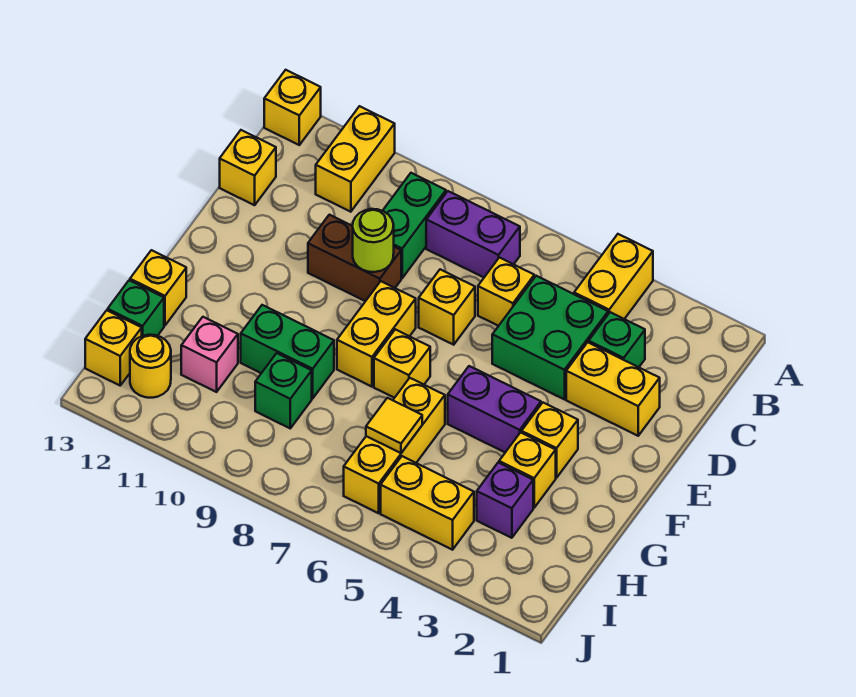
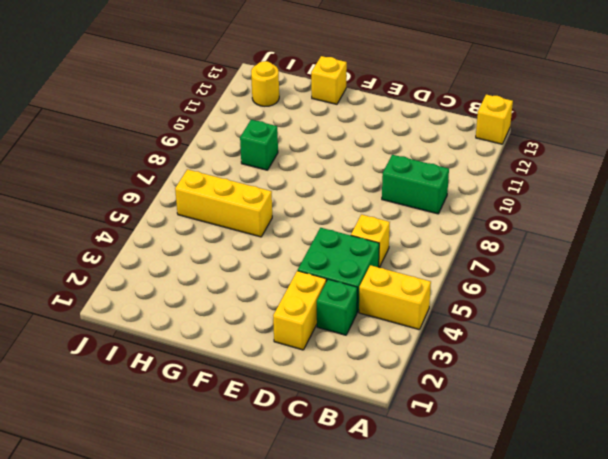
none -> yellow 1x2 brick [316,106,395,212]
none -> purple 1x2 brick [426,191,520,277]
none -> yellow 1x1 brick [220,130,276,205]

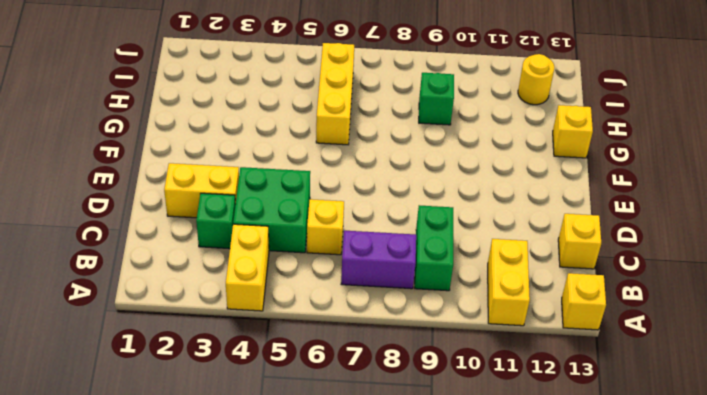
none -> yellow 1x1 brick [419,269,475,345]
none -> brown 1x2 brick [308,215,401,301]
none -> yellow 1x2 brick [337,281,416,387]

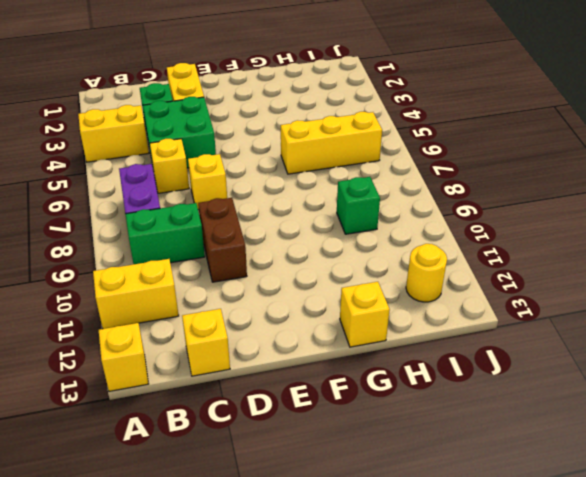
none -> yellow 1x2 brick [337,281,416,387]
none -> yellow 1x1 brick [522,403,578,478]
none -> purple 1x2 brick [448,366,541,452]

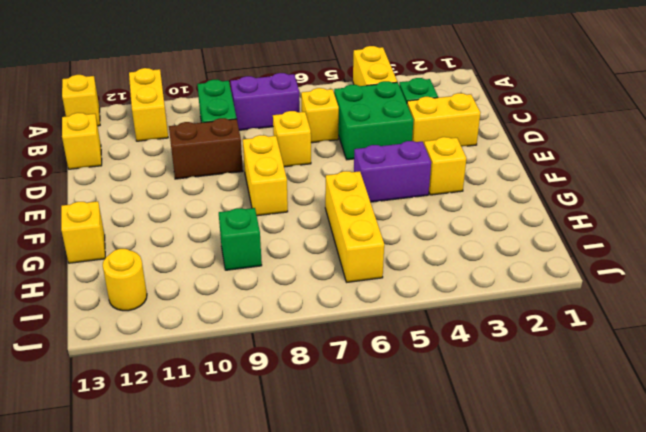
none -> yellow 1x1 brick [374,329,430,398]
none -> yellow 1x1 brick [499,433,556,508]
none -> green 1x2 brick [241,305,334,398]

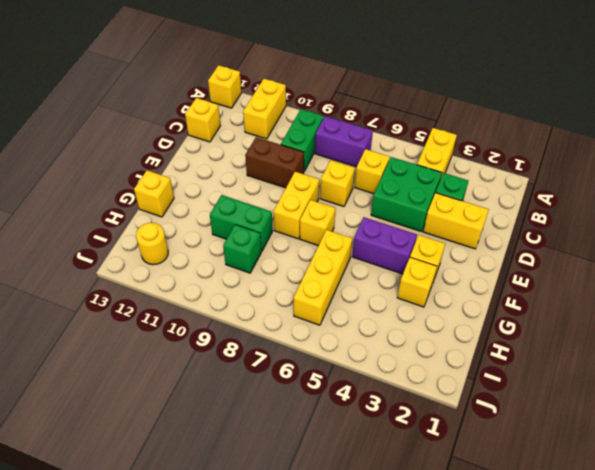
none -> purple 1x1 brick [477,463,533,538]
none -> pink 1x1 brick [181,317,238,392]
none -> green 1x1 brick [108,280,164,336]

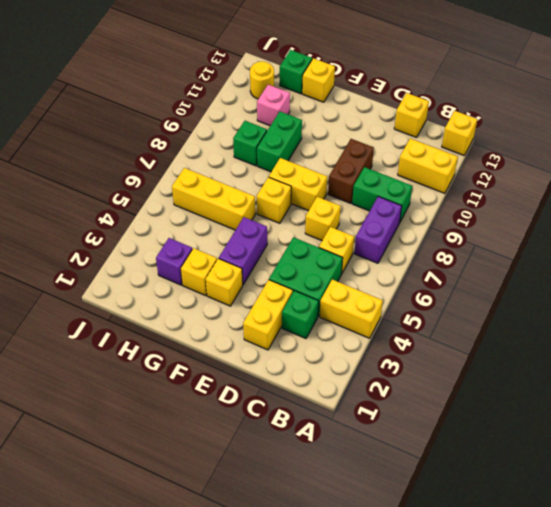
none -> yellow 1x2 brick [381,456,474,550]
none -> yellow 1x1 brick [85,310,142,385]
none -> lime 1x1 round brick [353,209,394,272]

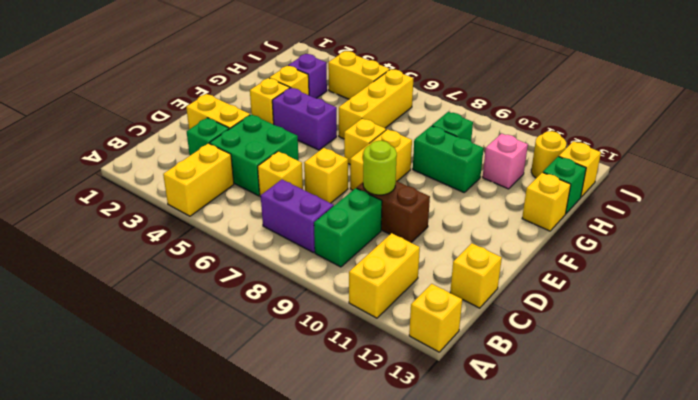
none -> yellow 1x1 tile [366,398,422,453]

